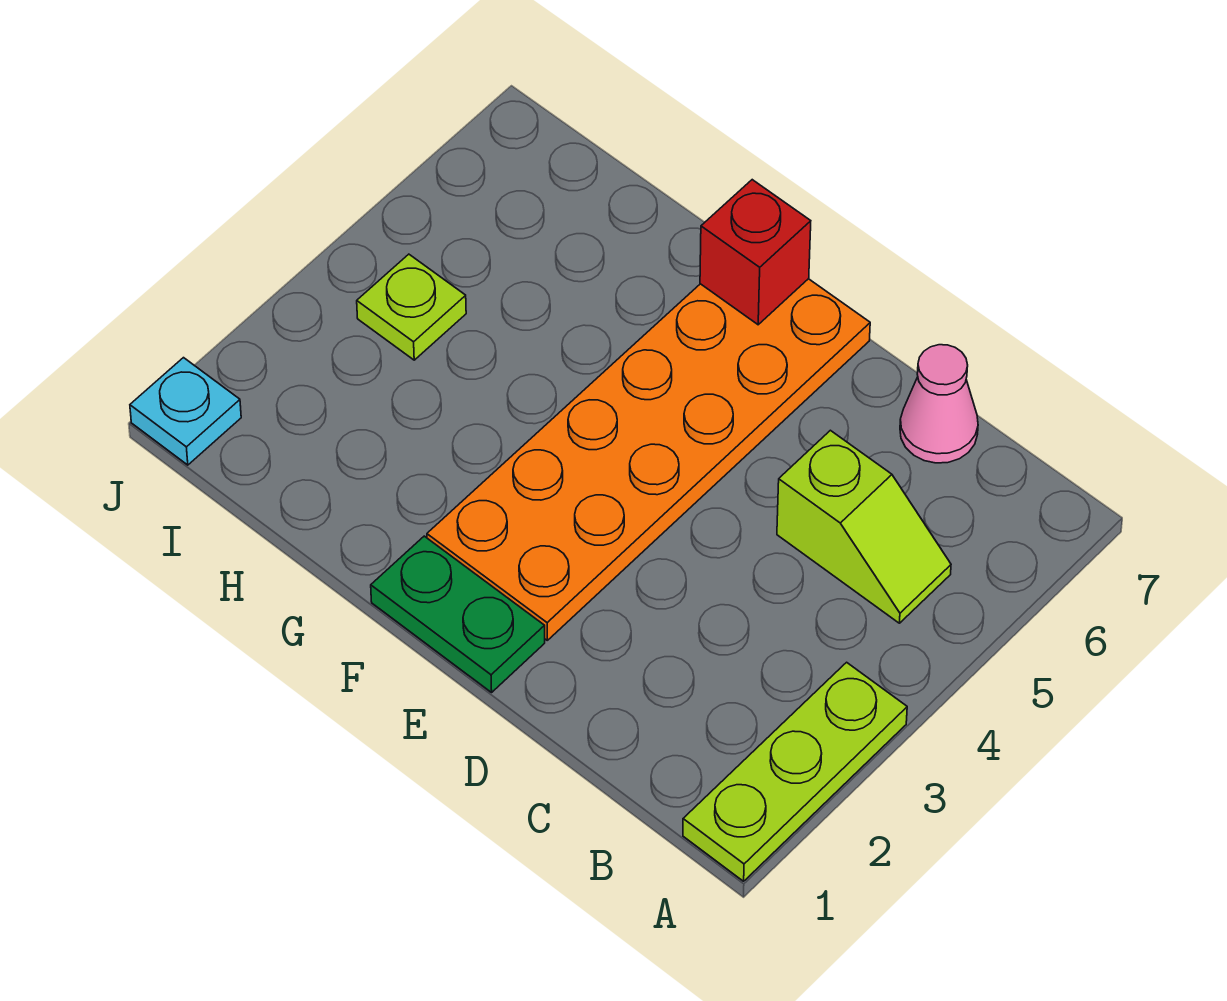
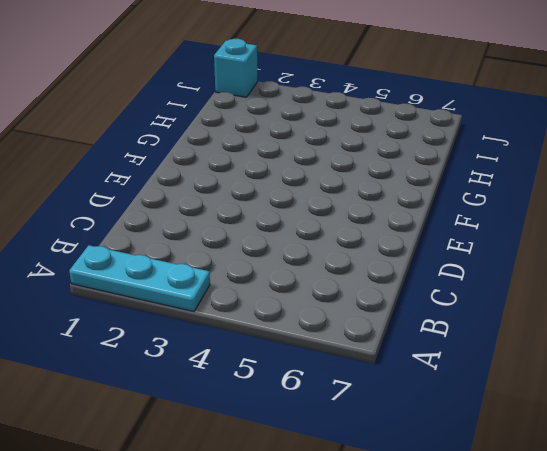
cyan 1x3 plate [69,245,210,312] -> lime 1x3 plate [683,662,907,881]
cyan 1x1 brick [214,39,257,97] -> cyan 1x1 plate [130,358,241,465]
none -> lime 1x2 slope [777,430,951,623]
none -> pink 1x1 cone [900,345,978,463]

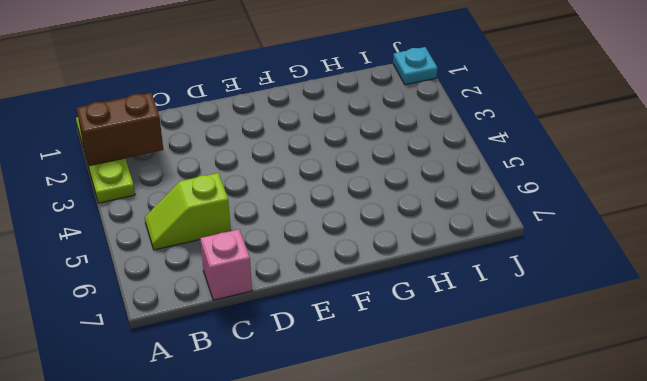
brown 1x2 brick [77,93,163,166] -> none
pink 1x1 brick [200,229,252,300] -> pink 1x1 cone [900,345,978,463]
none -> green 1x2 plate [371,536,545,692]
none -> orange 2x6 plate [427,279,870,640]

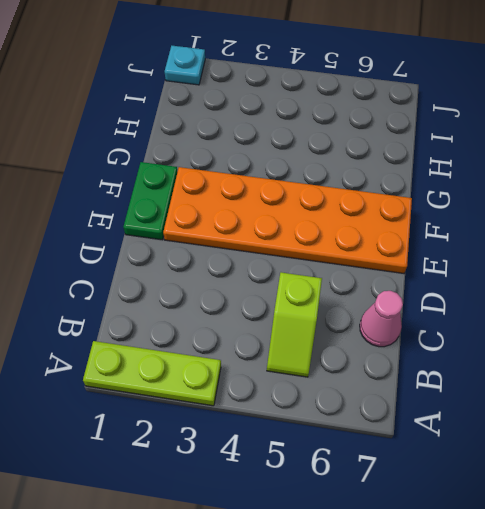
none -> lime 1x1 plate [357,254,466,360]
none -> red 1x1 brick [700,180,811,325]

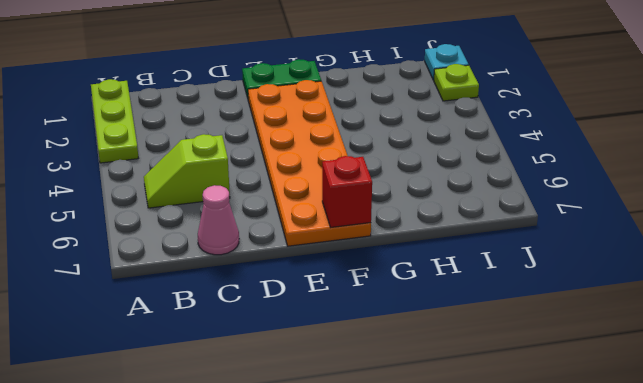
lime 1x1 plate [434,64,479,101] -> lime 1x1 plate moved to [357,254,466,360]

